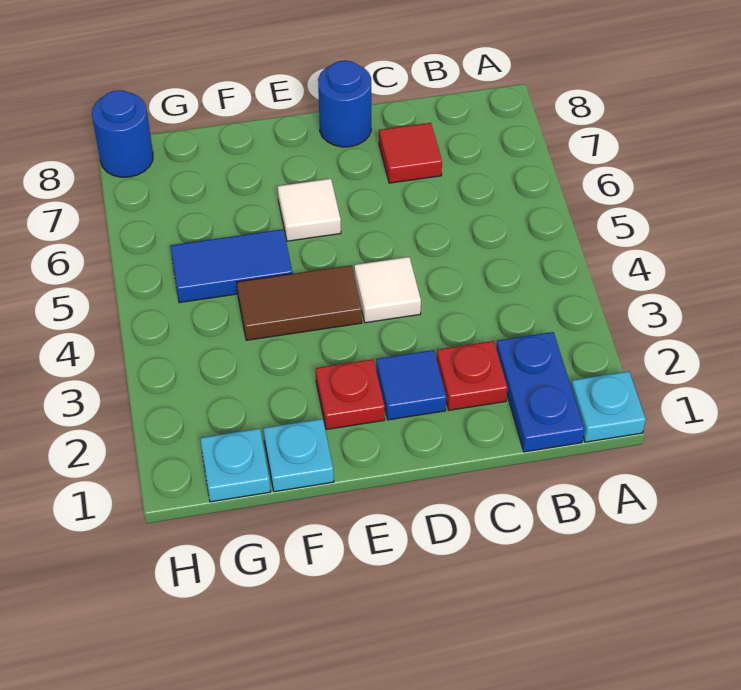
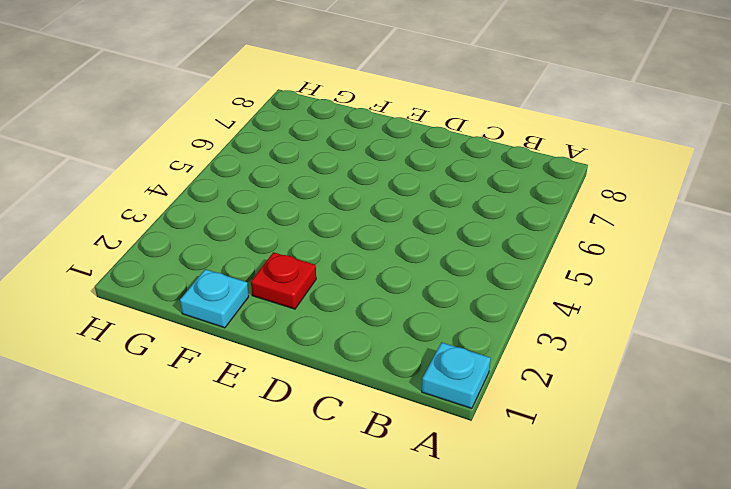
none -> blue 1x2 plate [496,332,584,452]
none -> red 1x1 plate [436,341,508,410]
none -> red 1x1 tile [379,123,442,183]

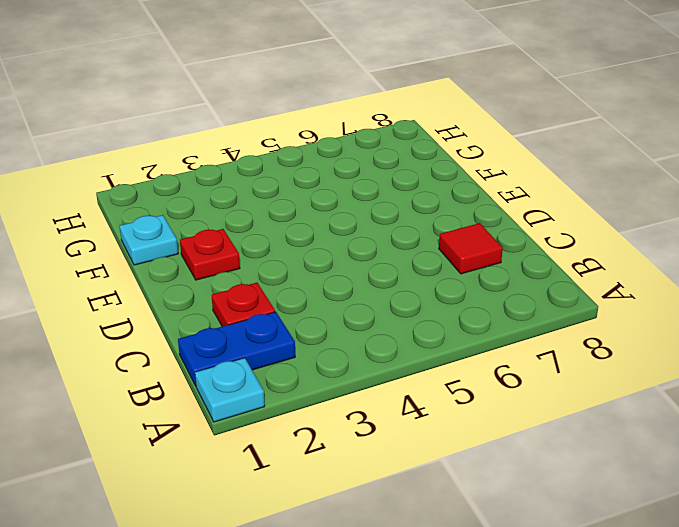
none -> blue 1x1 tile [376,350,446,420]
none -> white 1x1 tile [354,257,421,323]
none -> blue 1x1 round brick [318,61,371,147]

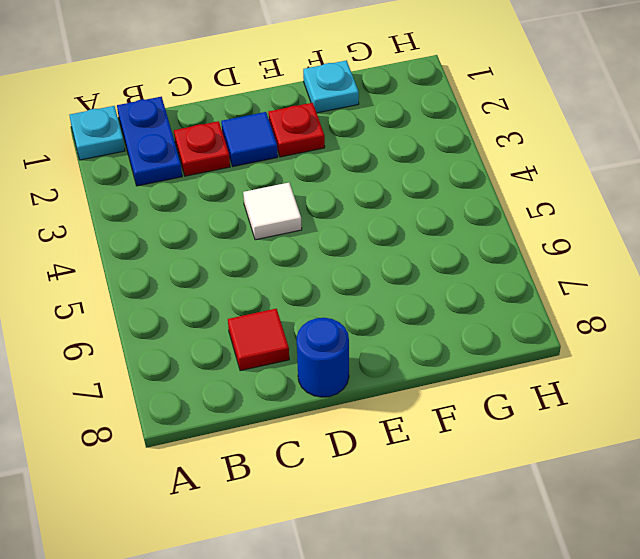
none -> brown 1x2 tile [237,265,362,340]
none -> white 1x1 tile [277,179,341,241]
none -> blue 1x2 tile [170,229,293,303]

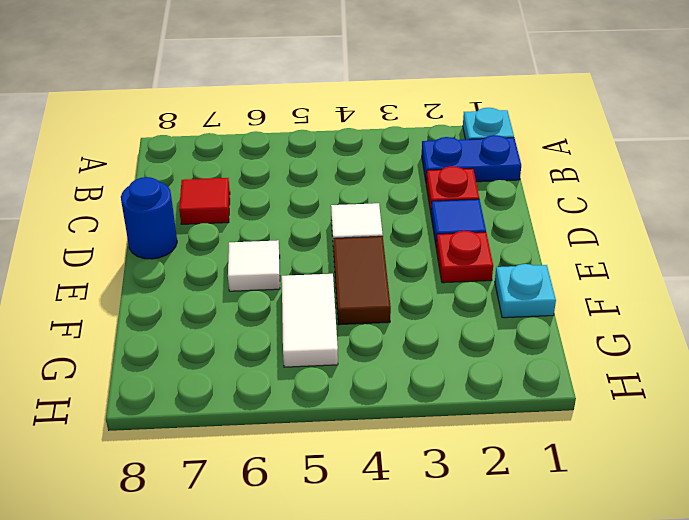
white 1x2 tile [282,274,338,367] -> blue 1x2 tile [170,229,293,303]
none -> cyan 1x1 plate [200,429,270,502]
none -> blue 1x1 round brick [92,90,153,177]

